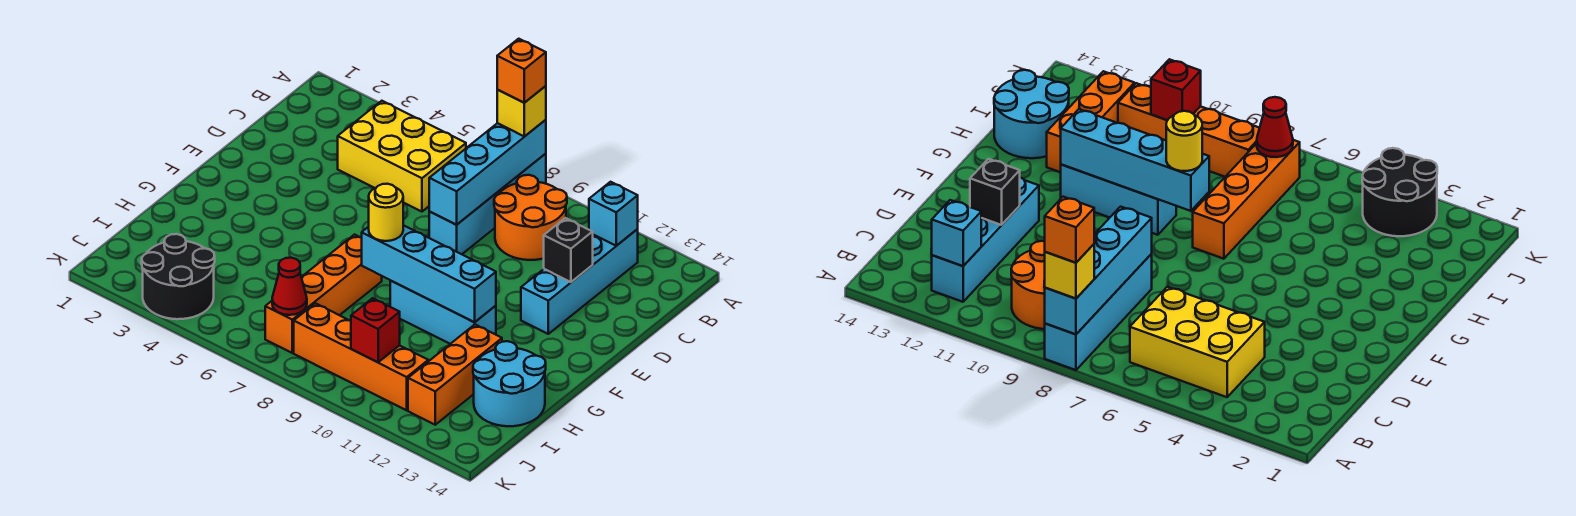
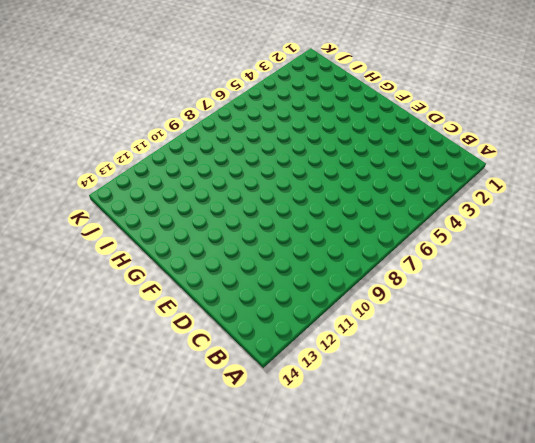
none -> cyan 1x4 brick [429,154,546,254]
none -> yellow 2x3 brick [338,101,466,212]
none -> orange 2x2 round brick [494,175,567,260]

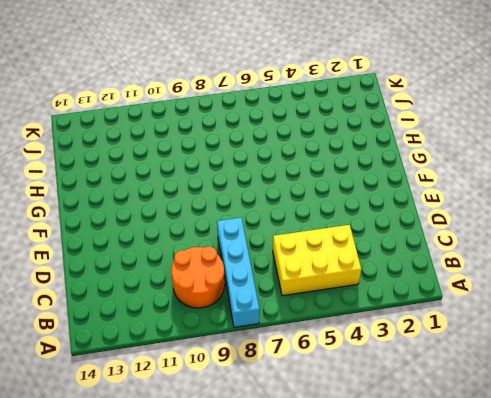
none -> cyan 1x4 brick [521,229,638,334]
none -> orange 1x4 brick [265,235,382,353]
none -> cyan 1x3 brick [390,281,496,344]

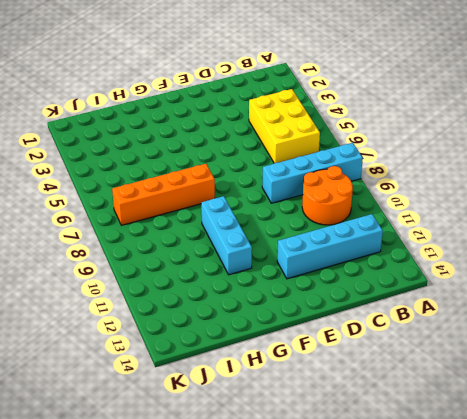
none -> orange 1x3 brick [408,325,502,425]
none -> cyan 2x2 round brick [473,341,546,426]
none -> black 2x2 round brick [142,234,215,319]

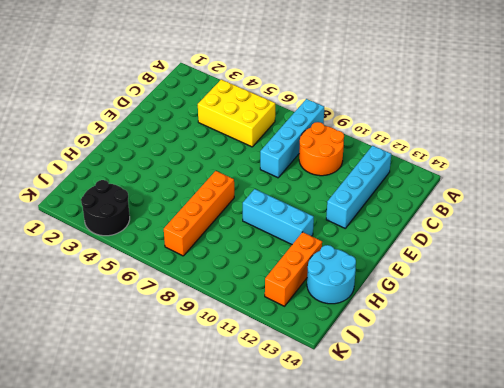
none -> orange 1x4 brick [294,303,428,410]
none -> cyan 1x4 brick [429,120,546,225]
none -> cyan 1x1 brick [589,182,638,246]

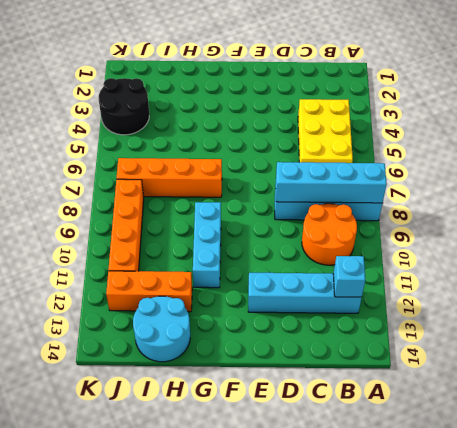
none -> black 1x1 brick [544,218,593,282]
none -> cyan 1x4 brick [362,225,496,322]
none -> red 1x1 cone [272,258,307,315]

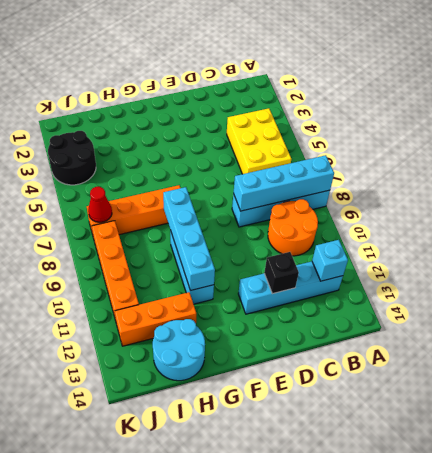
none -> red 1x1 brick [351,298,400,362]
none -> yellow 1x1 brick [497,86,546,137]
none -> yellow 1x1 round brick [369,184,403,241]

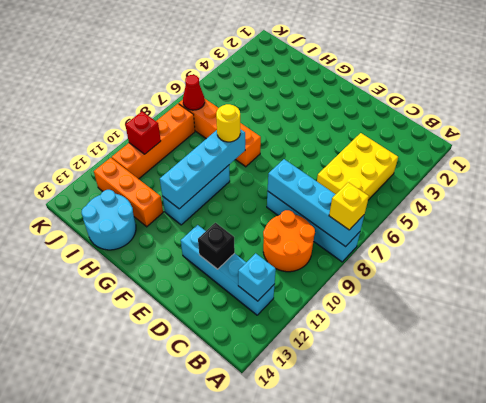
none -> black 2x2 round brick [142,234,215,319]
none -> orange 1x1 brick [497,39,546,103]

